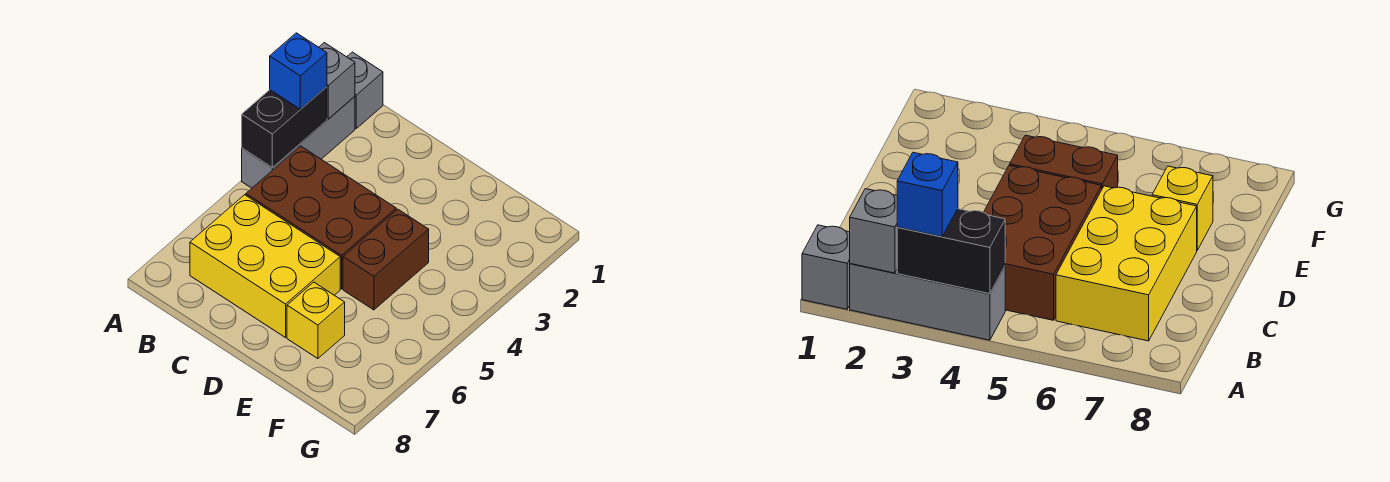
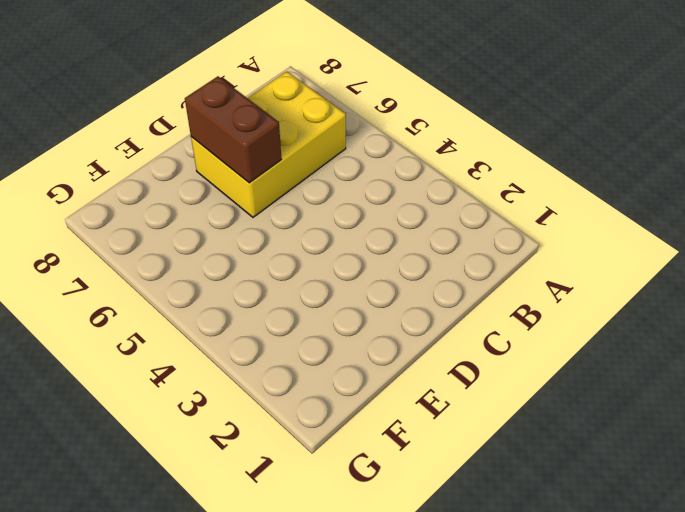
brown 1x2 brick [185,76,282,183] -> brown 1x2 brick moved to [343,209,429,310]
none -> grey 1x1 brick [347,52,383,128]
none -> grey 1x3 brick [242,97,355,188]

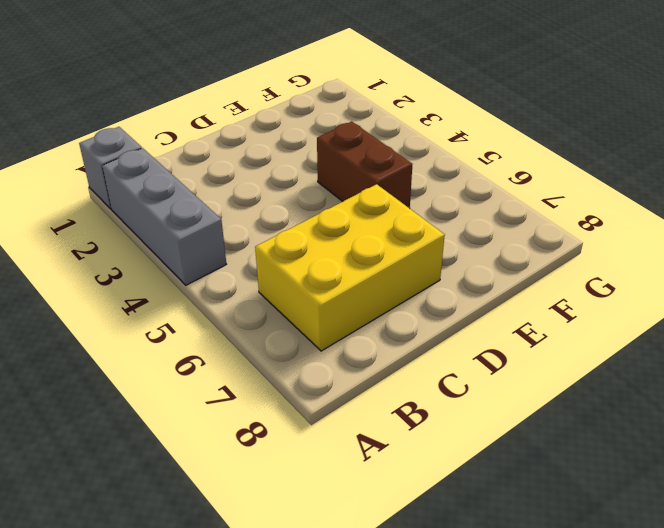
none -> brown 2x3 brick [246,146,396,289]
none -> yellow 1x1 brick [287,282,345,358]

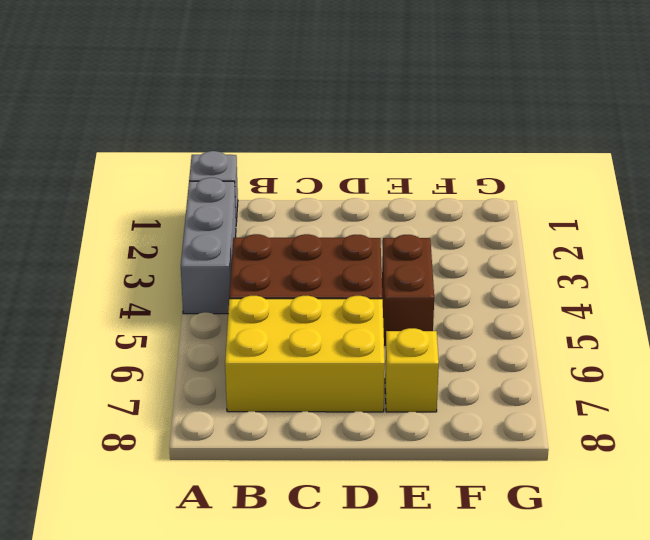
none -> grey 1x1 brick [319,43,355,119]
none -> black 1x2 brick [242,87,327,168]

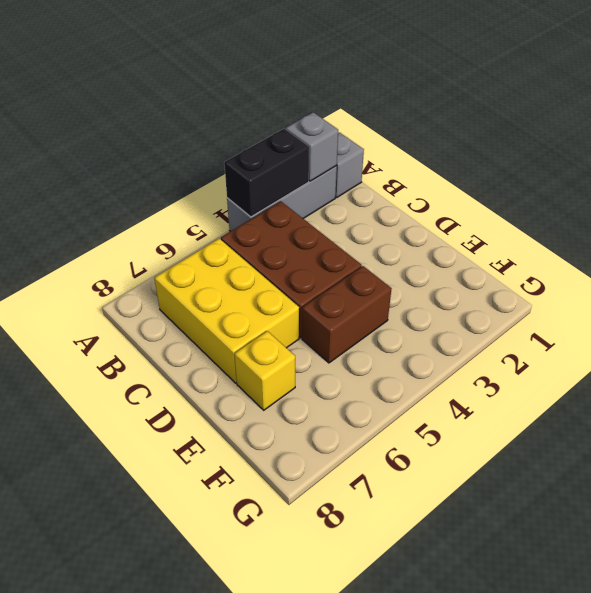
none -> blue 1x1 brick [270,33,327,109]

